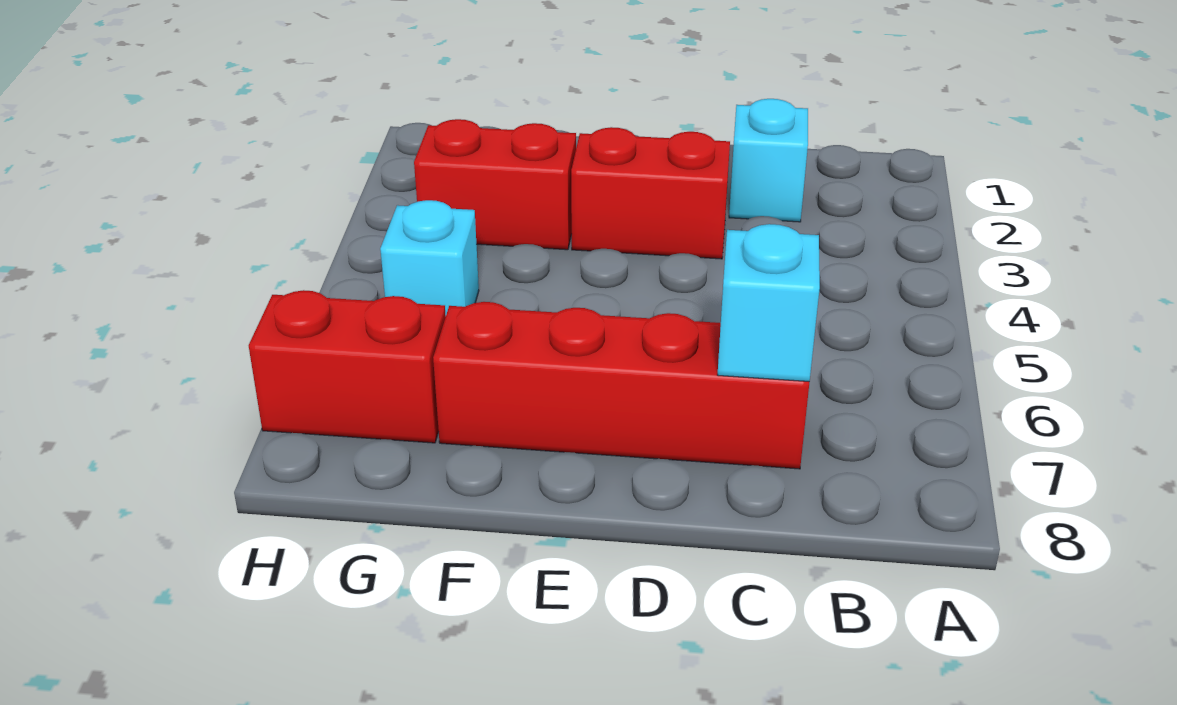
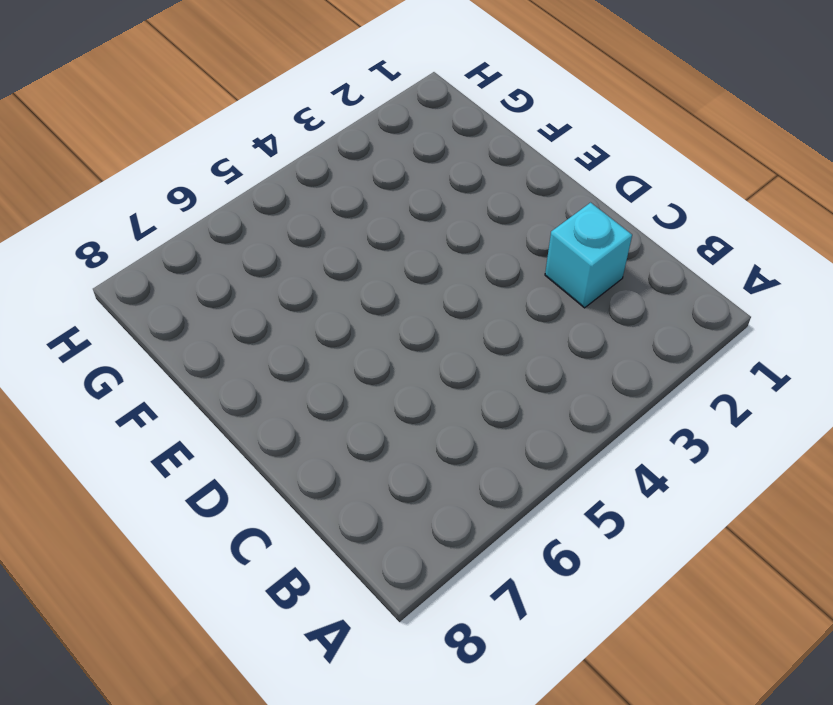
none -> red 1x4 brick [433,302,809,469]
none -> red 1x2 brick [571,127,730,259]

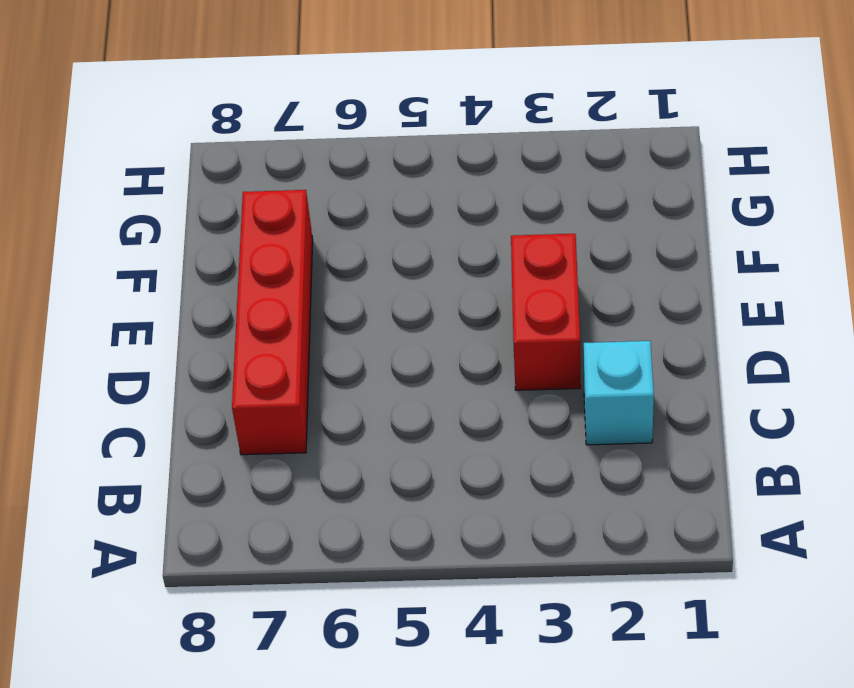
none -> red 1x2 brick [414,119,576,250]
none -> cyan 1x1 brick [380,200,479,315]

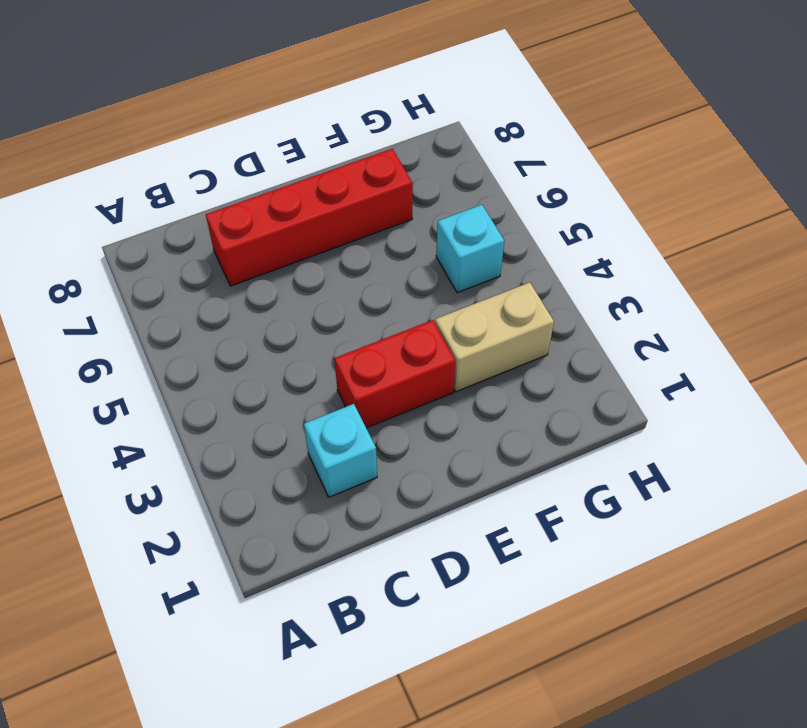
tan 1x2 brick [435,282,554,392] -> red 1x2 brick [414,119,576,250]
none -> red 1x2 brick [249,290,446,443]
none -> cyan 1x1 brick [718,224,820,382]

